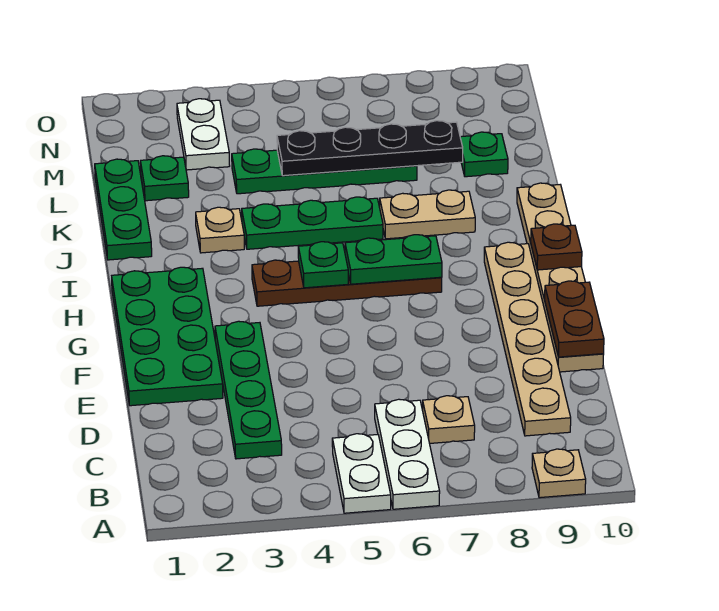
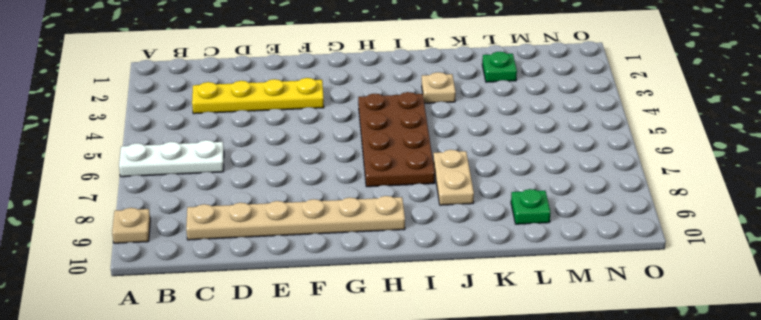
yellow 1x4 plate [192,78,324,114] -> green 1x4 plate [215,321,282,459]
brown 2x4 plate [358,92,435,187] -> brown 1x4 plate [252,260,442,306]
none -> white 1x2 plate [332,434,391,513]
none -> tan 1x1 plate [423,396,475,443]
none -> green 2x4 plate [112,267,223,406]

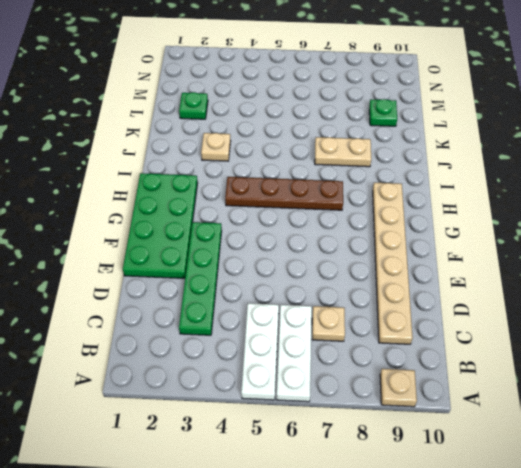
white 1x3 plate [241,303,279,400] -> white 1x2 plate [332,434,391,513]
none -> tan 1x6 plate [517,183,604,372]
none -> green 1x3 plate [95,159,152,260]
none -> green 1x3 plate [242,197,383,249]

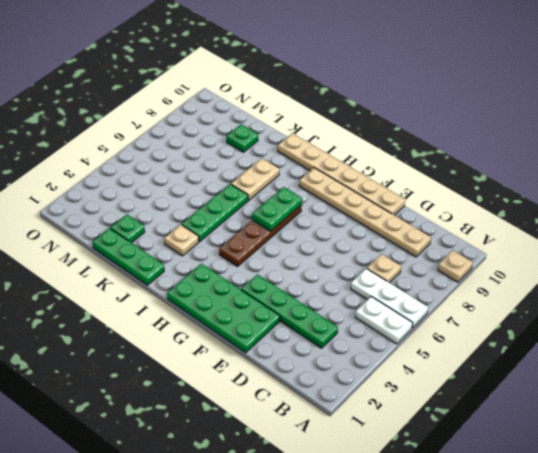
none -> green 1x4 plate [232,149,417,194]
none -> white 1x2 plate [177,99,230,170]
none -> brown 1x2 plate [545,281,604,357]

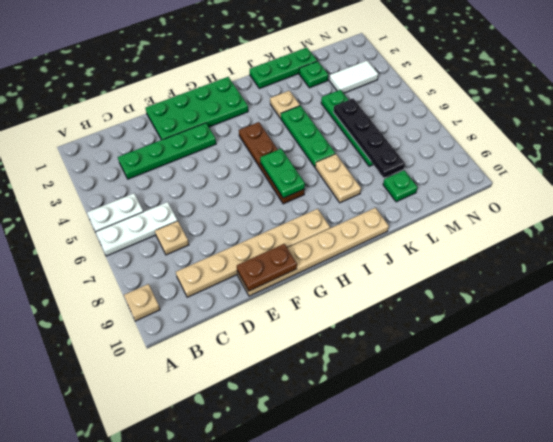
white 1x2 tile [329,61,378,93] -> white 1x2 plate [177,99,230,170]
none -> green 1x1 plate [298,242,348,288]
none -> brown 1x1 plate [531,224,582,270]

